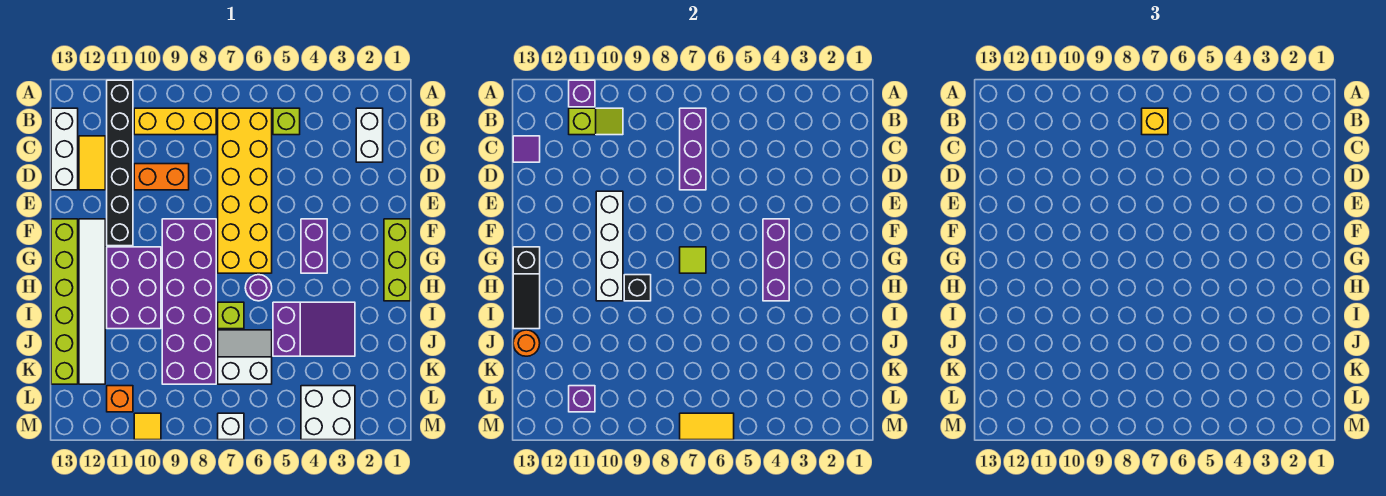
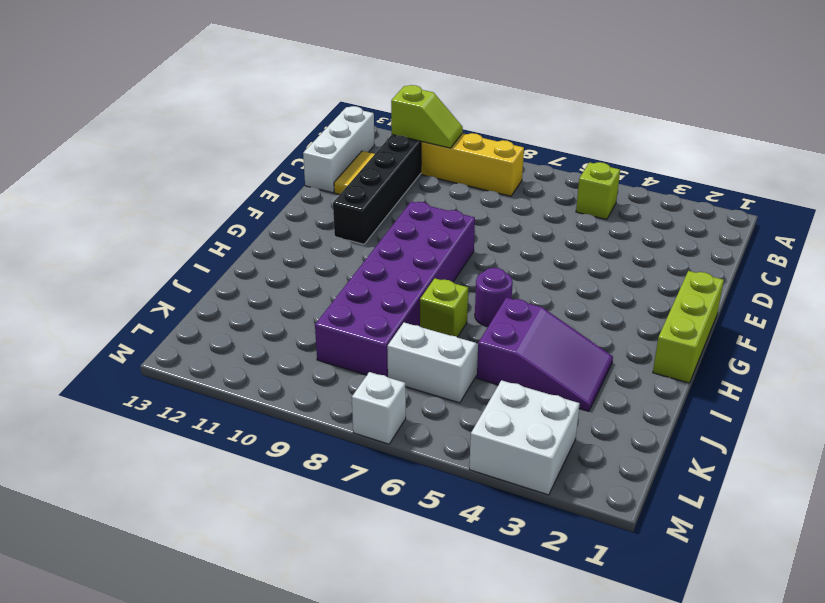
none -> white 1x2 brick [356,108,383,162]
none -> yellow 2x6 brick [218,108,272,273]
none -> orange 1x2 brick [134,164,189,190]
none -> purple 1x2 brick [301,219,327,273]

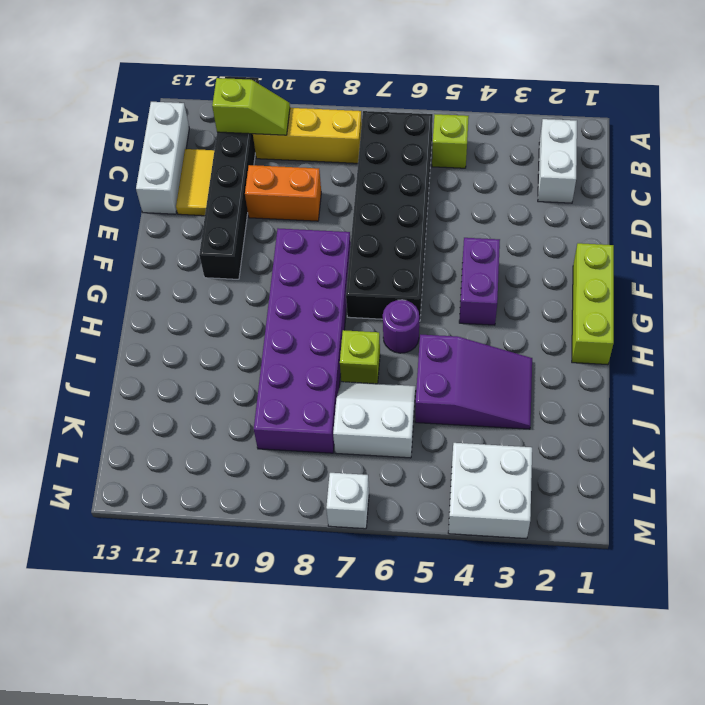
black 2x6 brick [346,111,433,321] -> yellow 2x6 brick [218,108,272,273]
none -> white 1x6 tile [79,219,105,384]
none -> lime 1x6 brick [51,219,78,384]
none -> purple 2x3 brick [107,247,161,329]
none -> orange 1x1 brick [107,386,133,412]

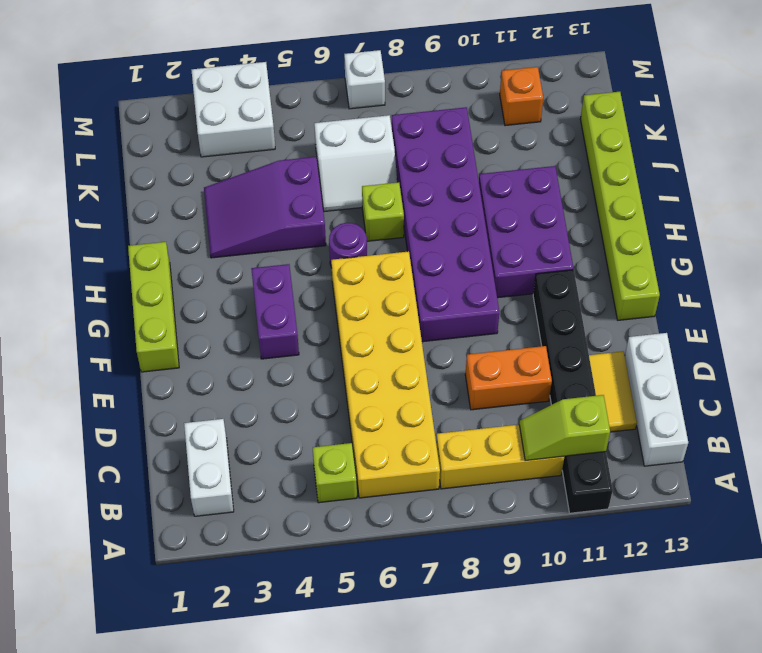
none -> white 1x6 tile [79,219,105,384]
none -> yellow 1x1 tile [134,413,161,440]
none -> purple 1x1 brick [569,80,595,107]
none -> purple 1x3 brick [680,108,706,190]

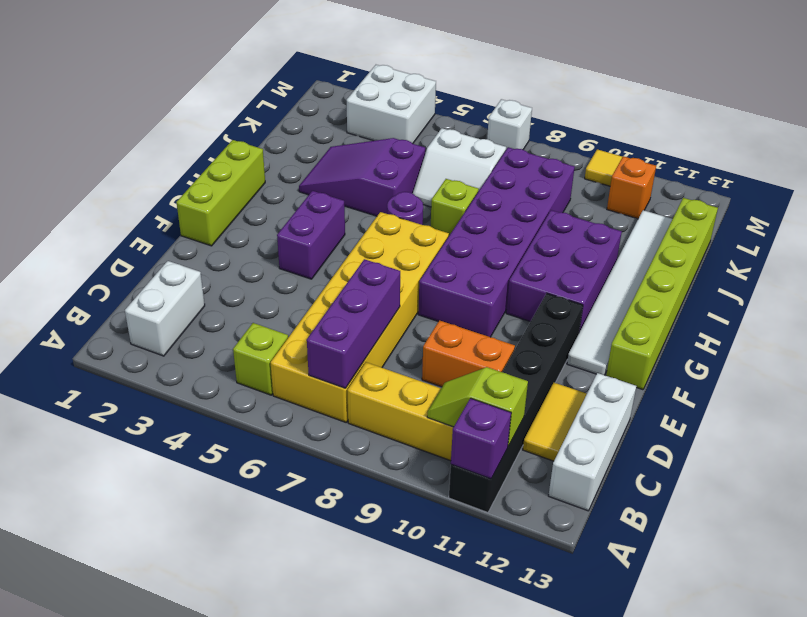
none -> purple 1x1 tile [513,136,540,162]
none -> white 1x4 brick [596,191,623,301]
none -> purple 1x3 brick [763,219,789,301]
none -> lime 1x1 tile [680,247,706,273]

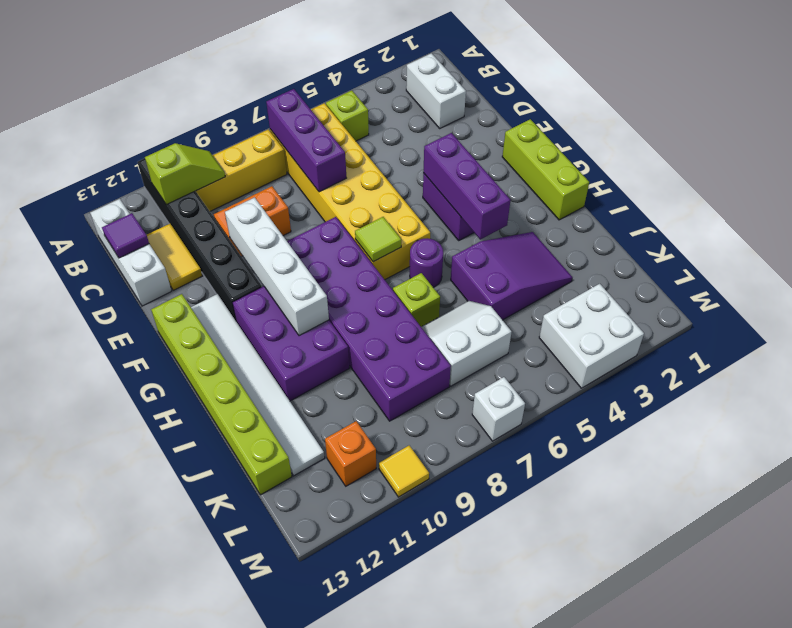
none -> purple 1x1 brick [569,80,595,107]
none -> black 1x3 slope [513,247,540,329]
none -> black 1x1 brick [624,275,651,301]
none -> orange 1x1 round brick [513,330,540,356]

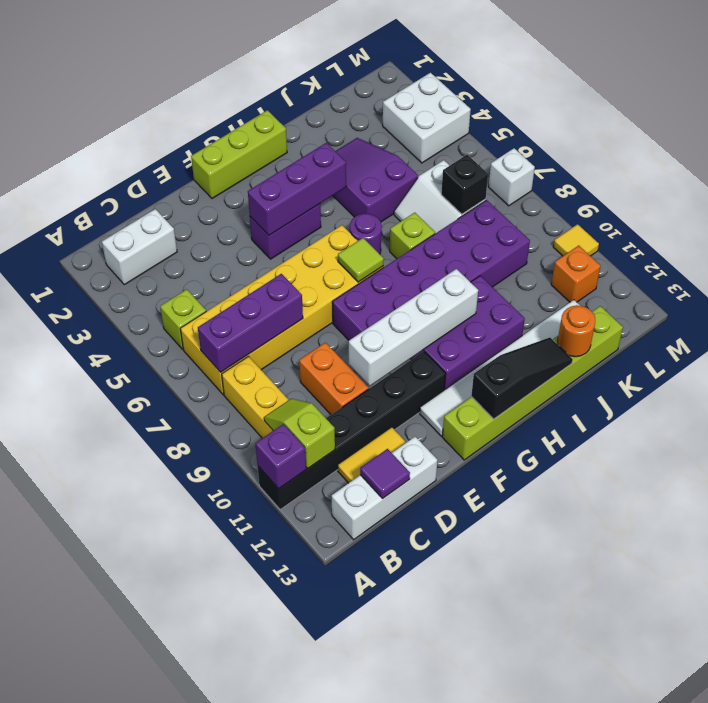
black 1x1 brick [441,155,488,214] -> black 1x1 brick moved to [624,275,651,301]
none -> purple 1x1 brick [569,386,595,412]
none -> yellow 1x2 tile [680,413,734,440]
none -> yellow 1x1 brick [1142,108,1168,135]

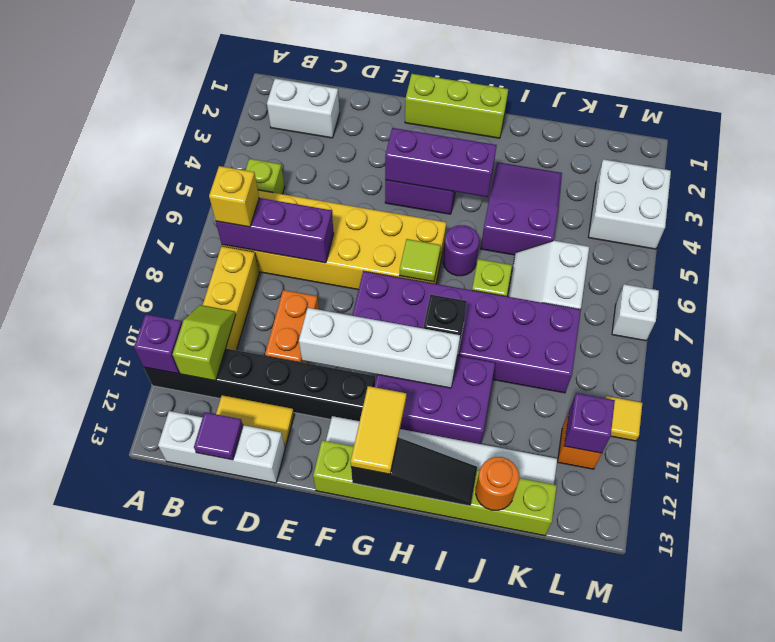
yellow 1x2 tile [351,386,406,474] -> yellow 1x2 tile moved to [680,413,734,440]

